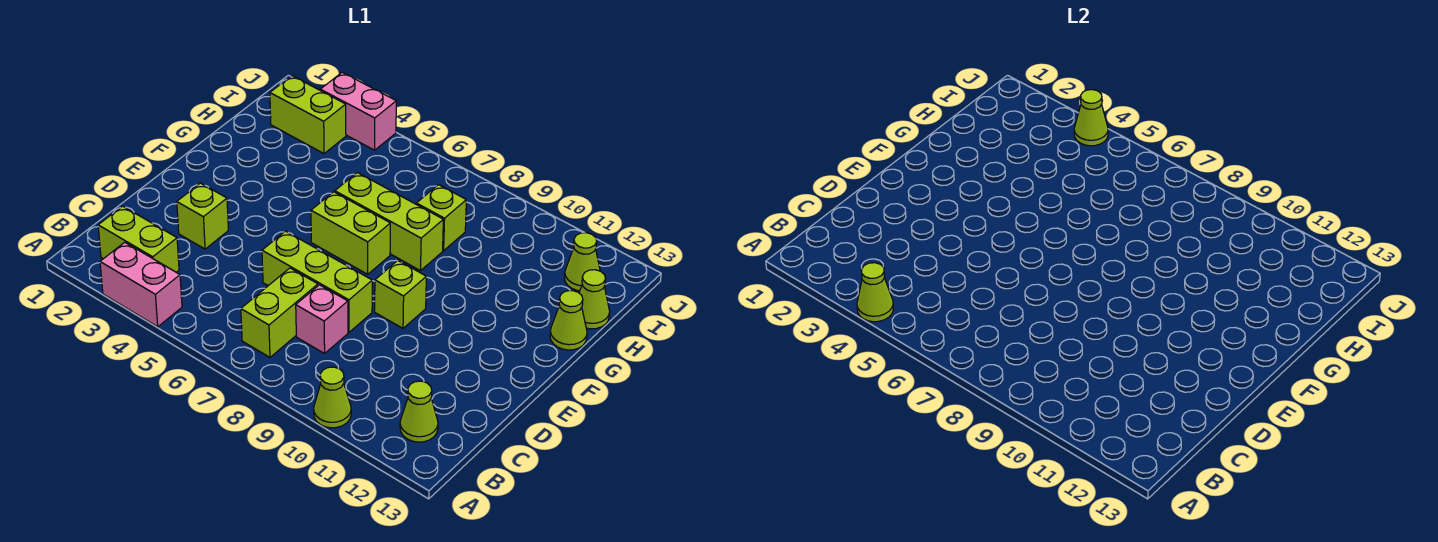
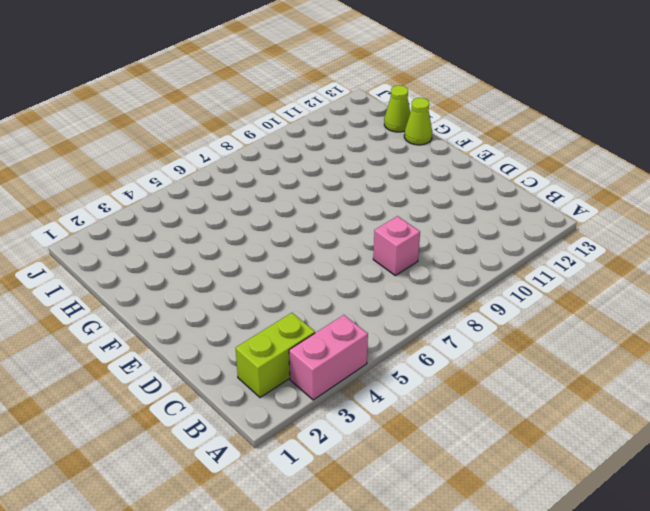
none -> lime 1x1 cone [314,367,351,428]
none -> lime 1x2 brick [241,268,318,357]
none -> lime 1x1 cone [400,381,438,442]

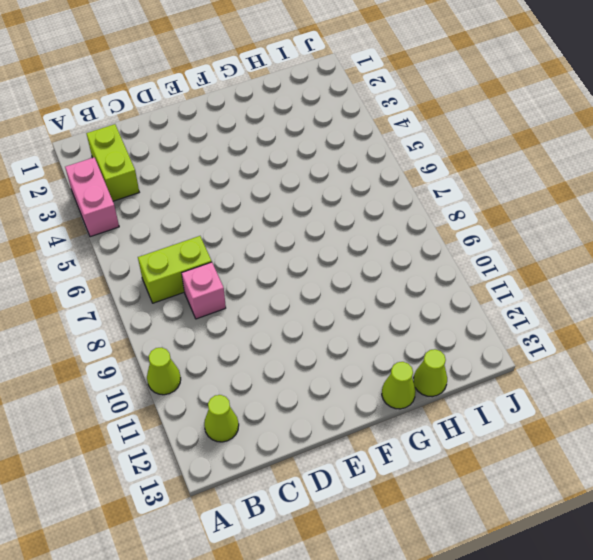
none -> lime 1x1 brick [177,183,228,249]
none -> lime 1x3 brick [262,231,372,332]
none -> lime 1x1 brick [375,261,426,328]

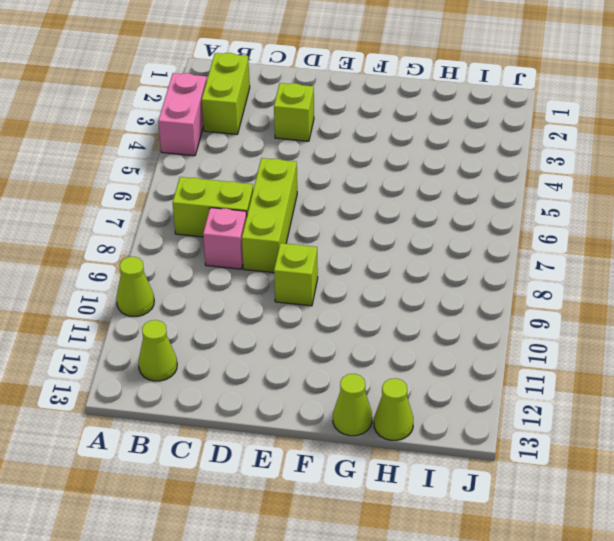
none -> lime 1x2 brick [311,192,390,274]
none -> lime 1x3 brick [335,173,443,271]
none -> lime 1x1 brick [416,185,466,251]

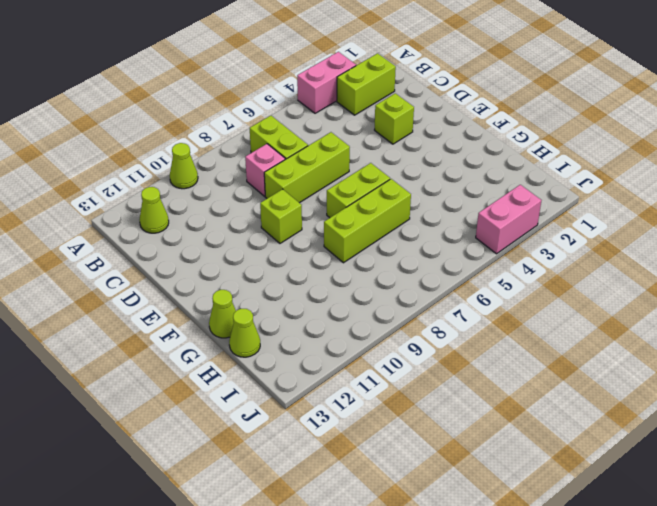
none -> lime 1x1 brick [416,185,466,251]
none -> lime 1x2 brick [270,76,346,154]
none -> lime 1x1 cone [565,233,600,291]

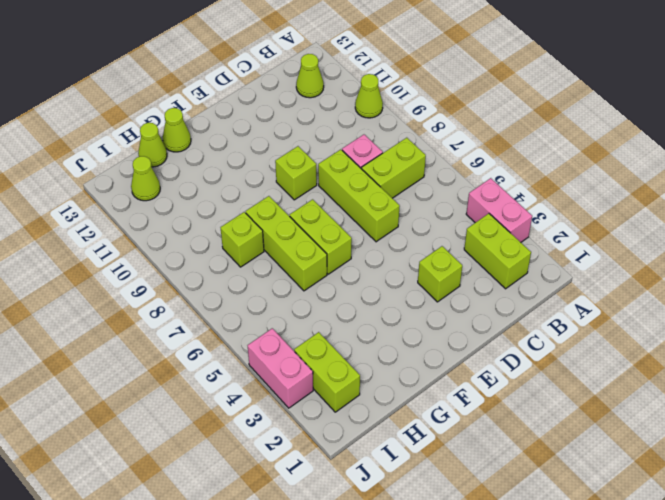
none -> lime 1x1 cone [857,263,893,322]
none -> lime 1x1 cone [1074,90,1108,146]

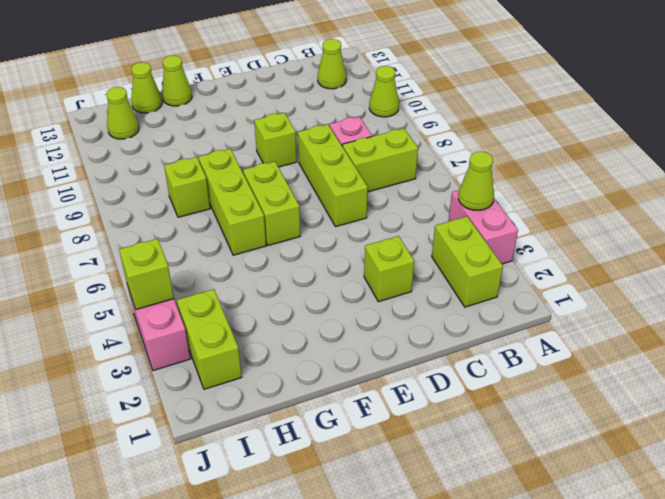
lime 1x1 brick [119,239,174,309] -> lime 1x1 cone [1074,90,1108,146]

